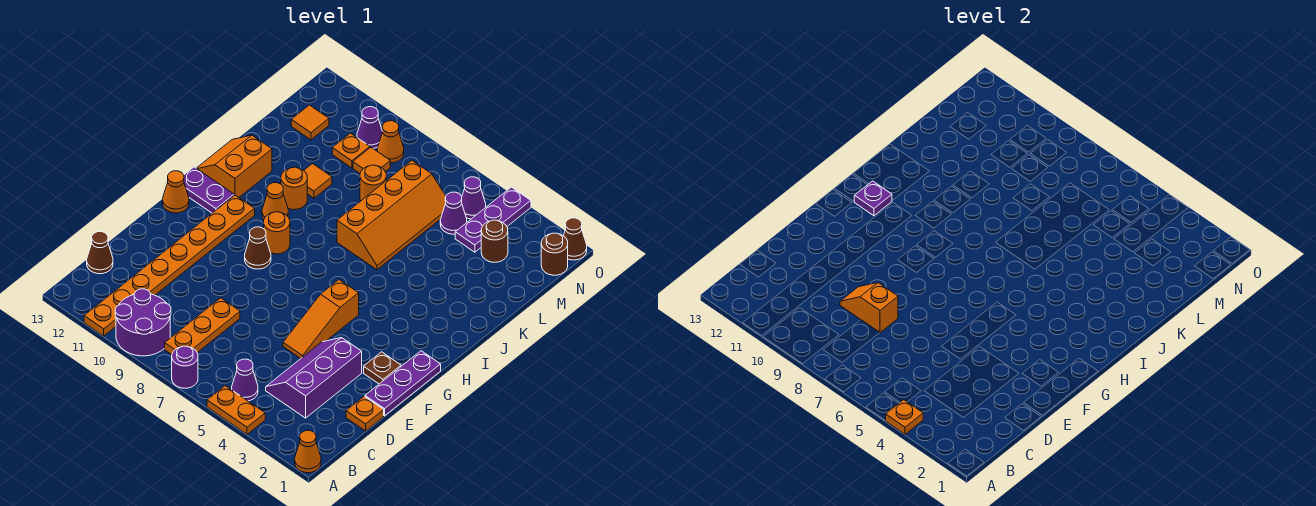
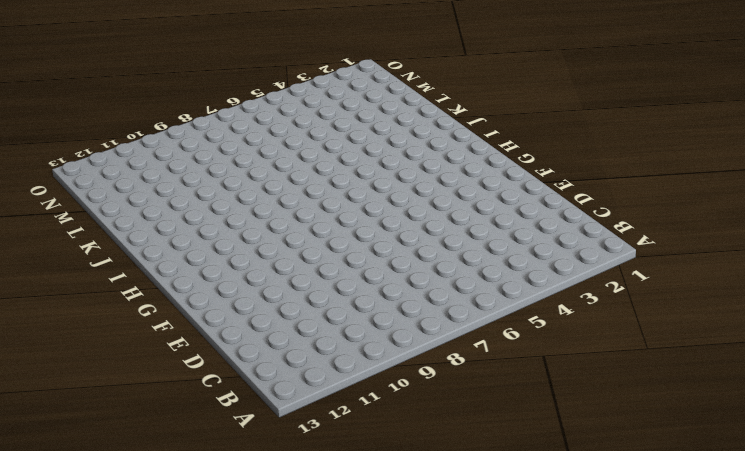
none -> orange 1x1 cone [295,431,321,473]
none -> orange 1x2 plate [207,386,265,434]
none -> purple 1x1 round brick [172,346,198,388]
none -> purple 2x2 round brick [115,289,171,356]

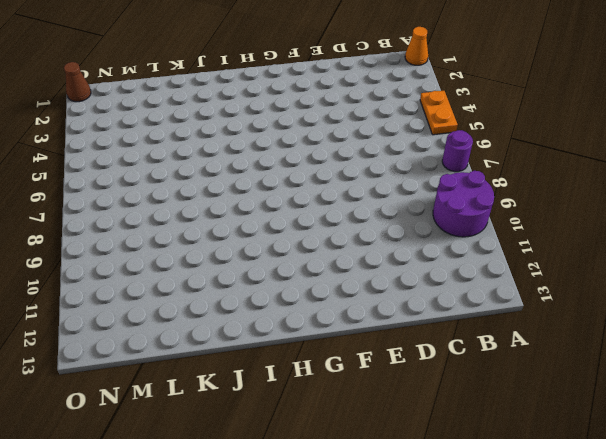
none -> orange 1x8 plate [84,195,255,336]
none -> purple 1x1 cone [232,359,258,401]
none -> orange 1x3 plate [165,298,240,355]
none -> purple 2x3 slope [266,338,362,418]

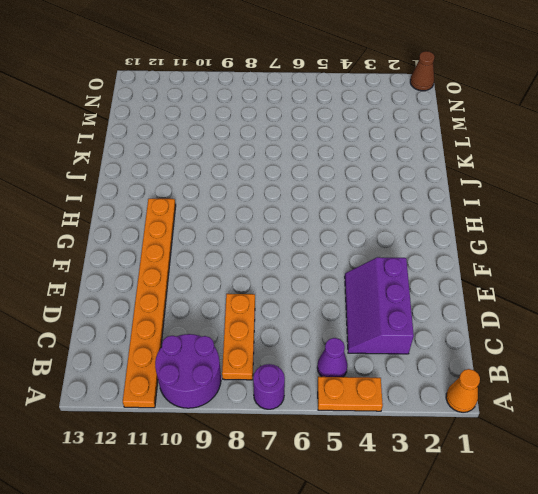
none -> brown 1x1 cone [87,232,113,274]
none -> orange 1x1 plate [346,396,384,431]
none -> purple 1x3 plate [365,351,441,416]
none -> orange 1x3 slope [283,280,359,358]

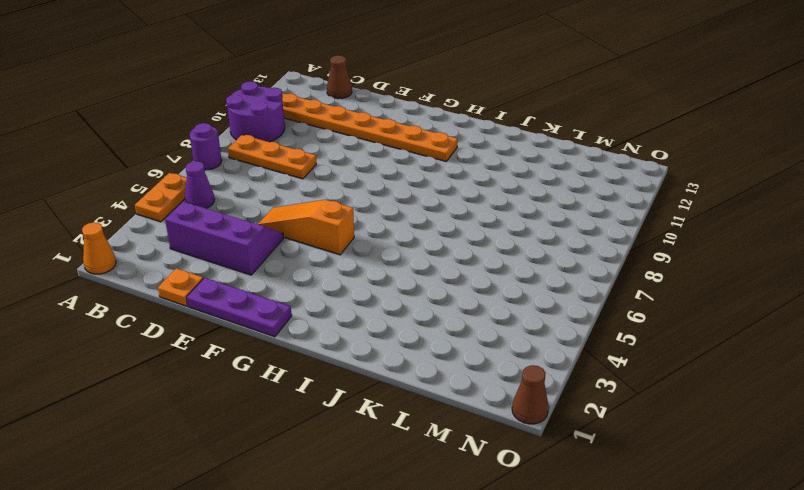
none -> brown 1x1 plate [364,352,401,384]
none -> brown 1x1 cone [245,227,271,269]
none -> orange 1x1 cone [163,171,189,213]
none -> orange 1x1 round brick [264,212,290,254]

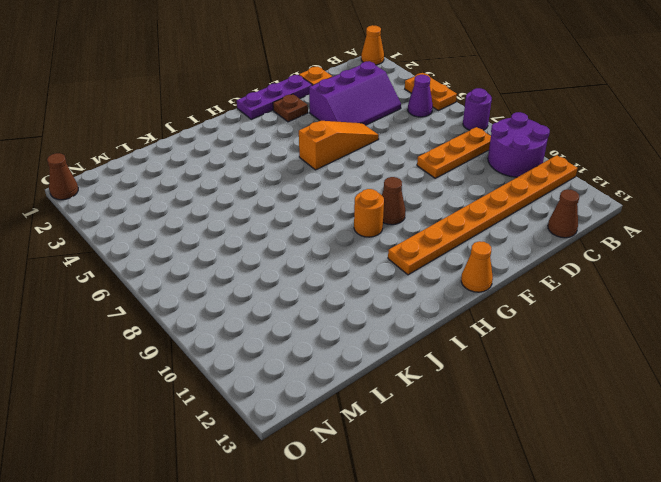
none -> purple 1x2 plate [184,167,234,213]
none -> orange 1x1 cone [262,183,288,219]
none -> orange 2x2 slope [197,135,272,197]
none -> orange 2x4 slope [337,161,446,270]

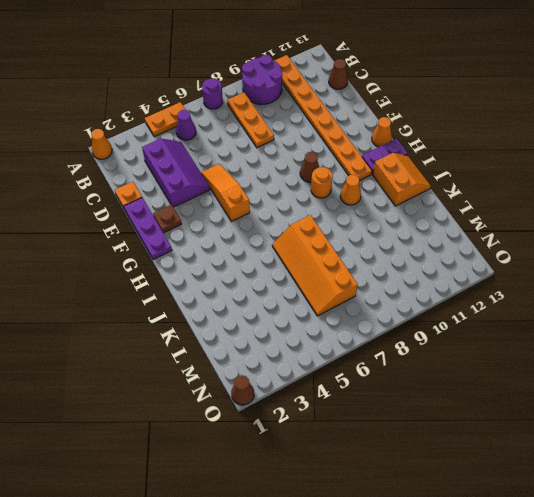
none -> orange 1x1 round brick [281,167,307,210]
none -> orange 1x1 tile [304,164,332,198]
none -> orange 1x1 round brick [360,165,386,201]
none -> brown 1x1 round brick [481,220,508,262]

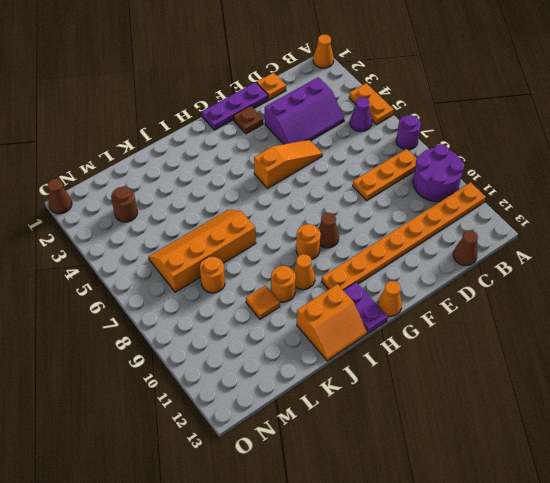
none -> purple 1x3 plate [455,187,531,252]
none -> purple 1x1 cone [440,192,467,234]
none -> orange 1x1 tile [353,147,390,173]
none -> orange 1x1 plate [332,133,370,168]

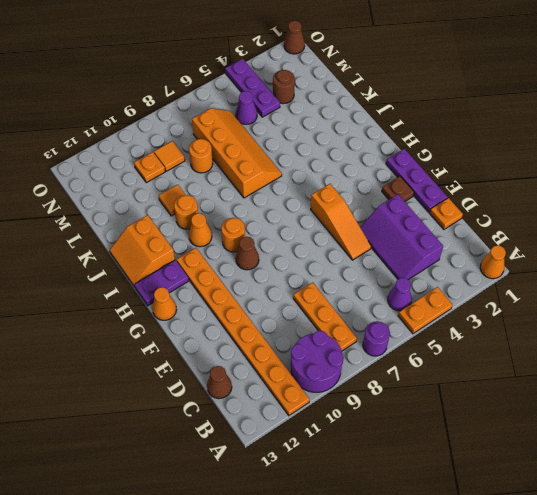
none -> orange 1x1 tile [291,105,329,140]
none -> brown 1x1 round brick [541,233,568,275]
none -> purple 1x1 cone [462,177,486,219]
none -> orange 1x1 cone [377,121,404,163]

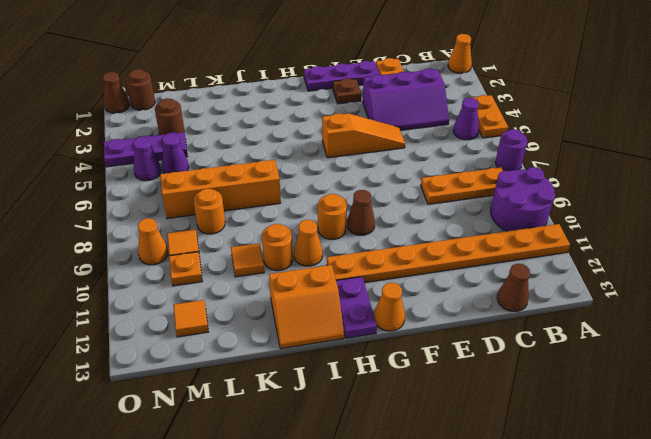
none -> purple 1x1 cone [357,107,383,148]
none -> orange 1x1 plate [886,400,923,434]
none -> orange 1x2 slope [840,283,898,333]
none -> purple 1x1 plate [854,181,892,216]

